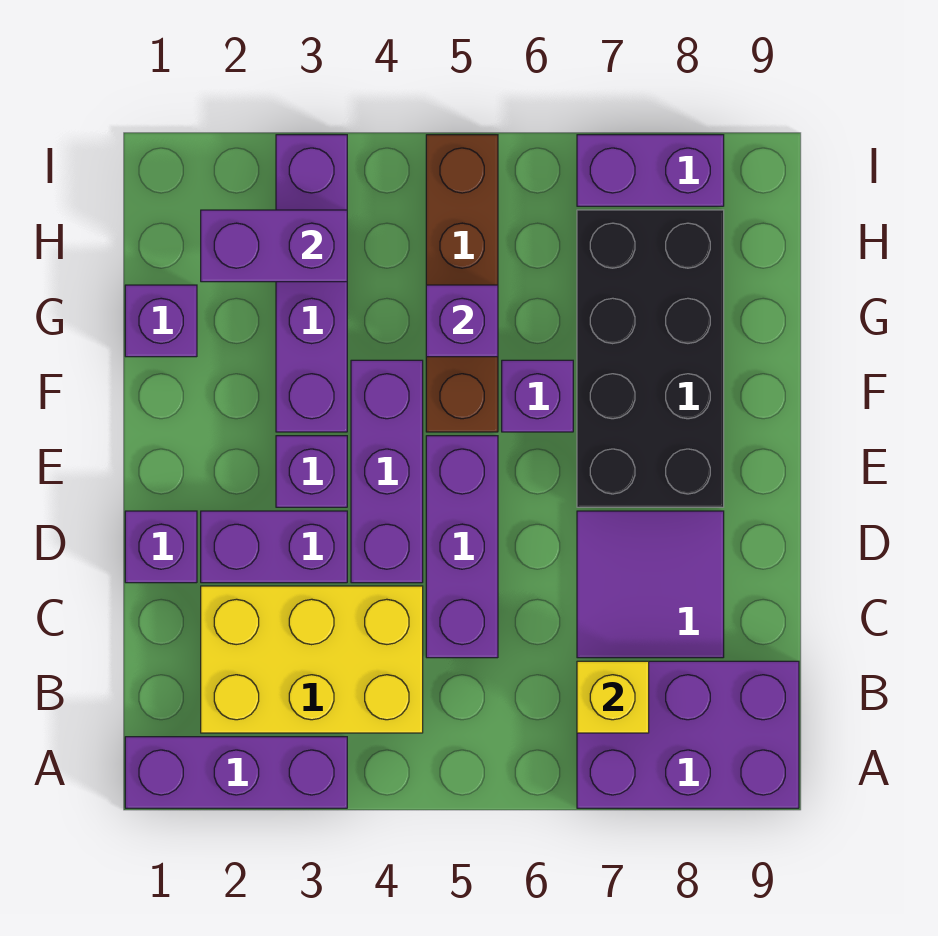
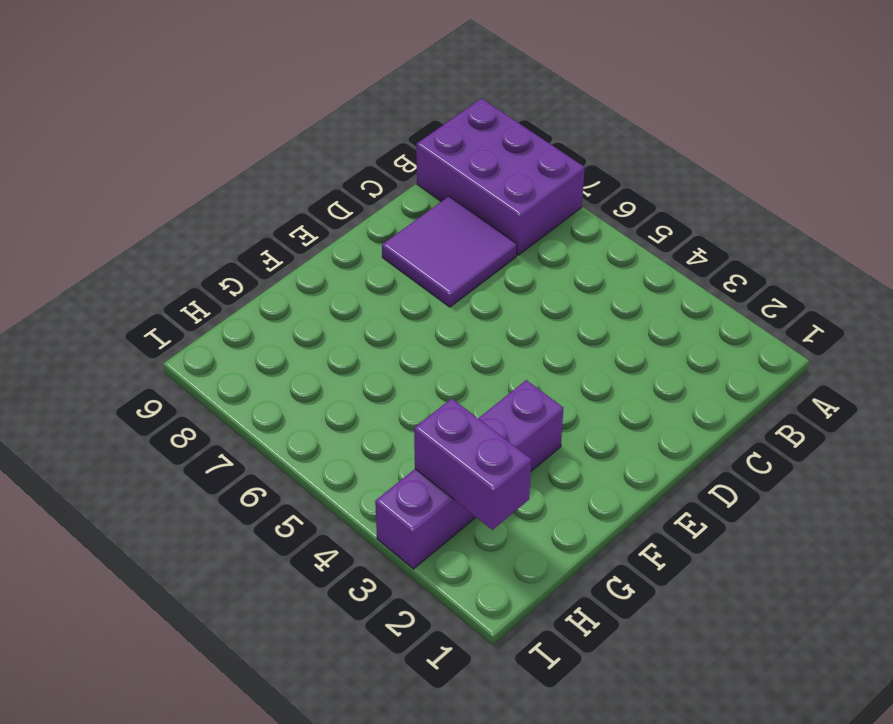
none -> purple 1x3 brick [125,737,347,808]
none -> yellow 2x3 brick [201,586,423,733]
none -> purple 1x3 brick [426,436,498,658]

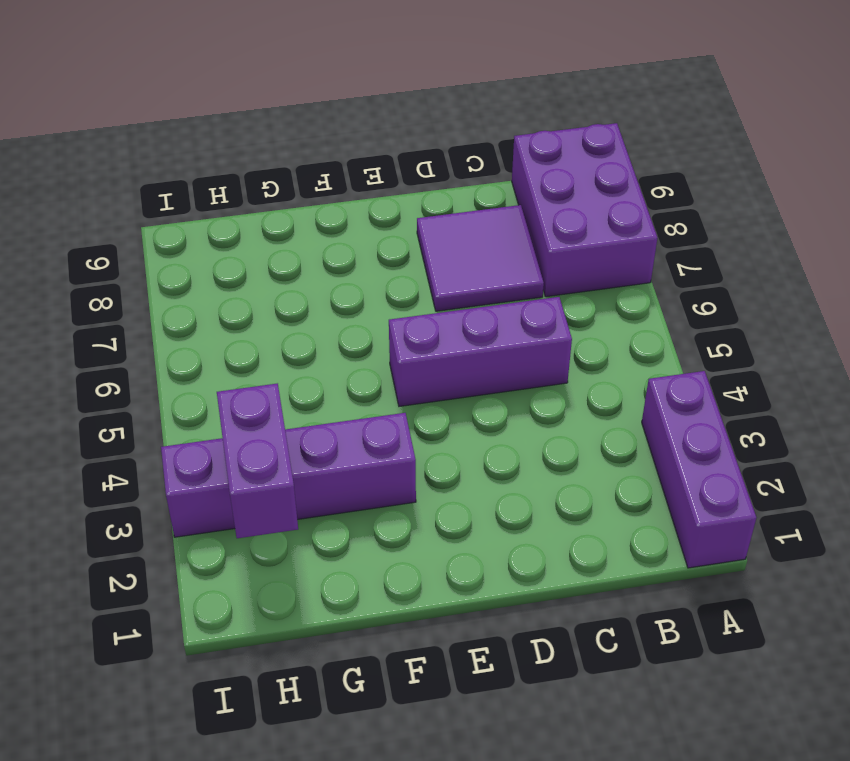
none -> yellow 2x3 brick [201,586,423,733]
none -> purple 1x1 brick [125,511,197,583]
none -> purple 1x2 brick [201,511,347,583]

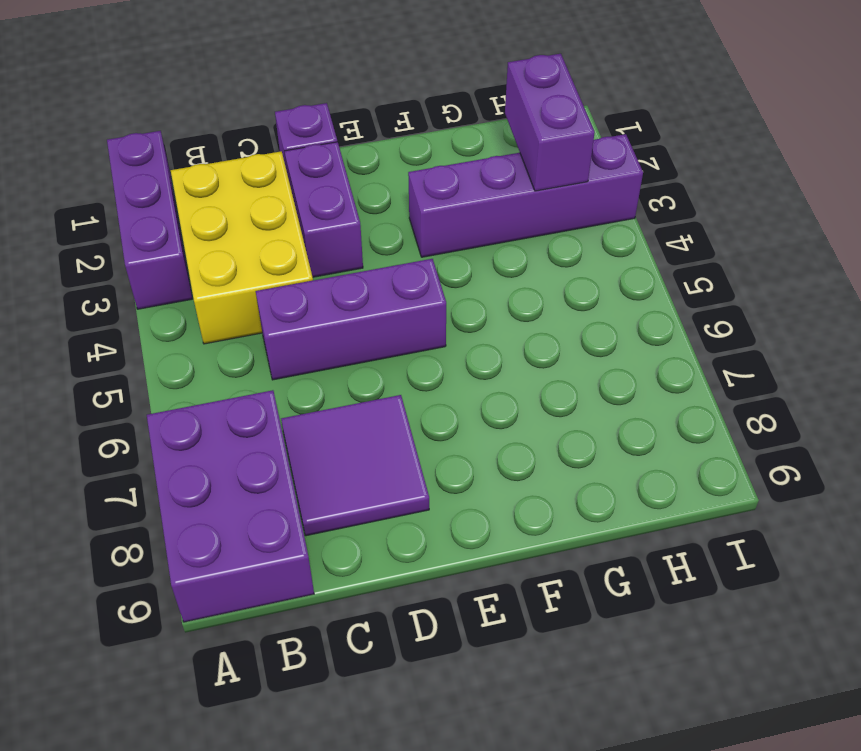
none -> purple 1x3 brick [351,360,423,583]
none -> purple 1x1 brick [276,436,347,507]
none -> black 2x4 brick [577,210,724,507]

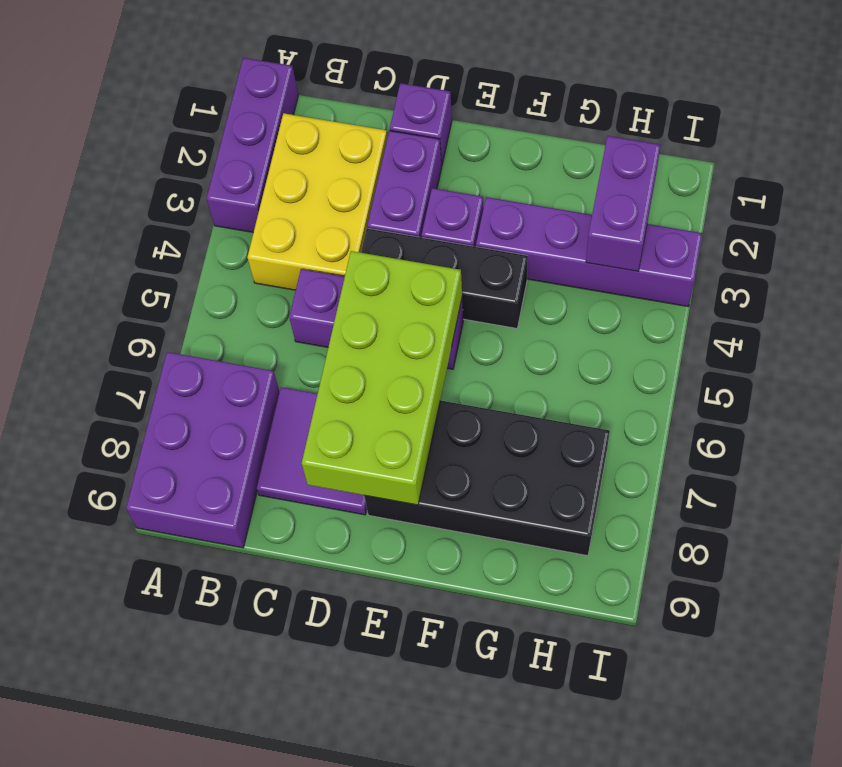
black 1x3 brick [361,228,528,328] -> purple 1x3 brick [351,360,423,583]
lime 2x4 brick [302,251,462,505] -> none
none -> brown 1x4 brick [426,135,498,432]
none -> purple 1x1 brick [502,360,573,432]
none -> purple 1x1 brick [125,285,197,357]

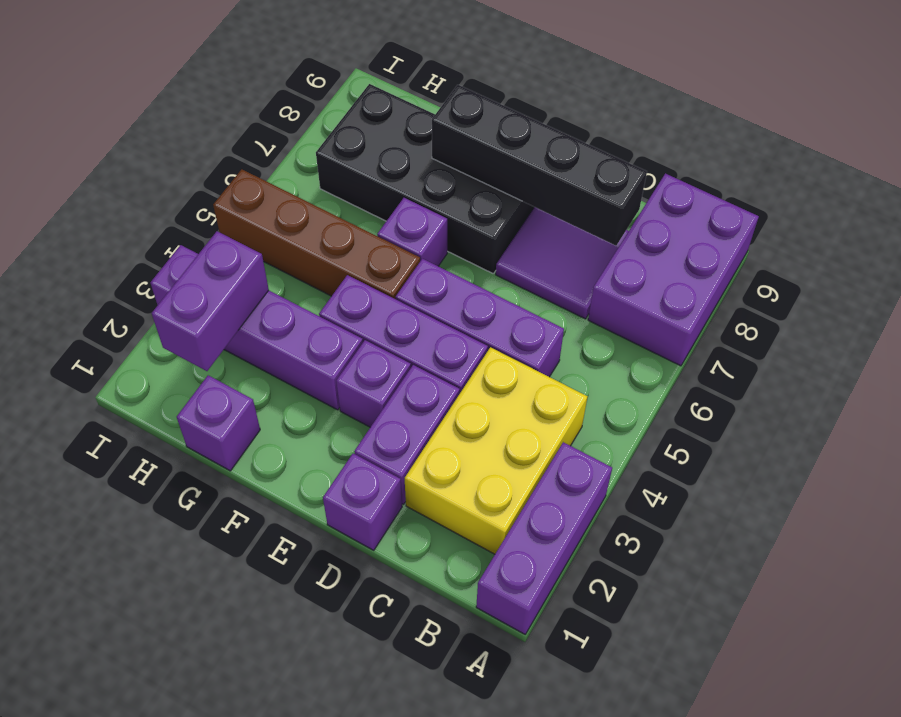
black 1x4 brick [432,85,647,245] -> none
none -> purple 1x2 brick [577,135,724,206]
none -> yellow 1x1 brick [577,661,649,733]
none -> purple 1x1 brick [426,285,498,357]

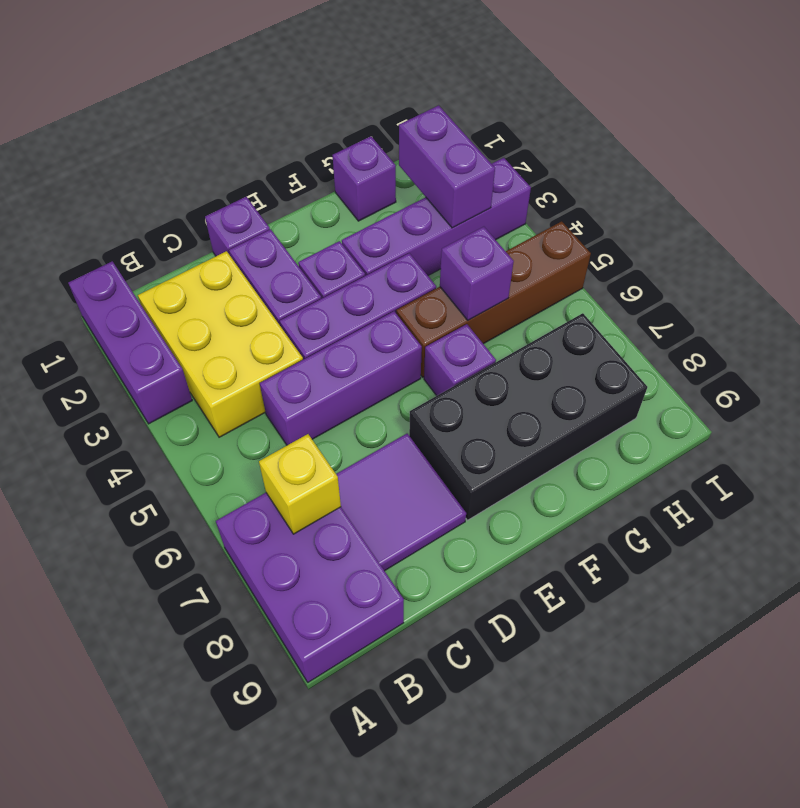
none -> purple 1x2 brick [577,135,724,206]

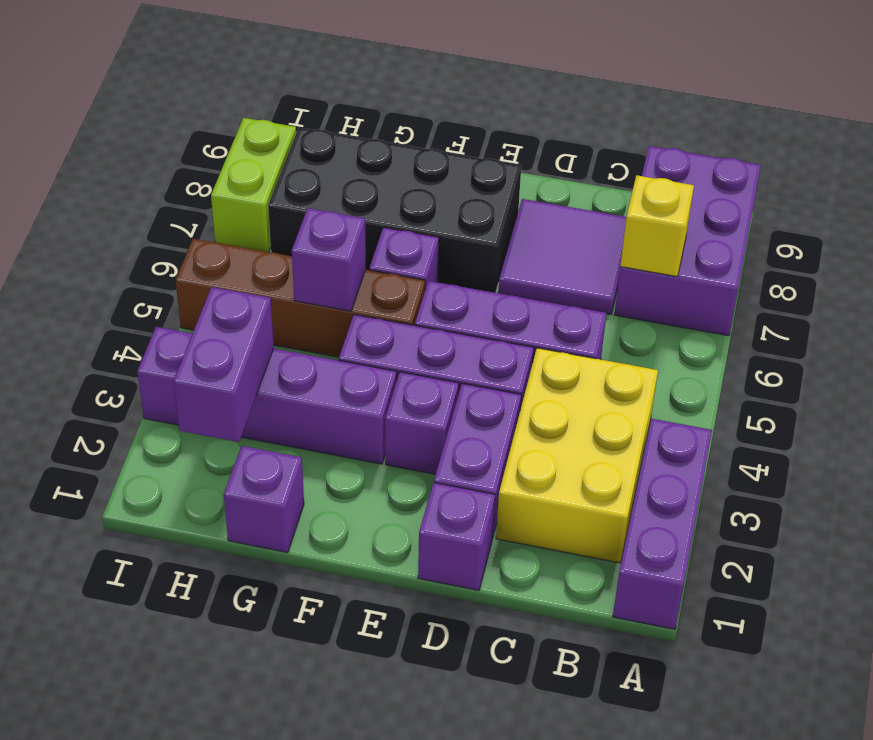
lime 1x2 brick [211,118,296,252] -> purple 1x2 brick [577,135,724,206]

